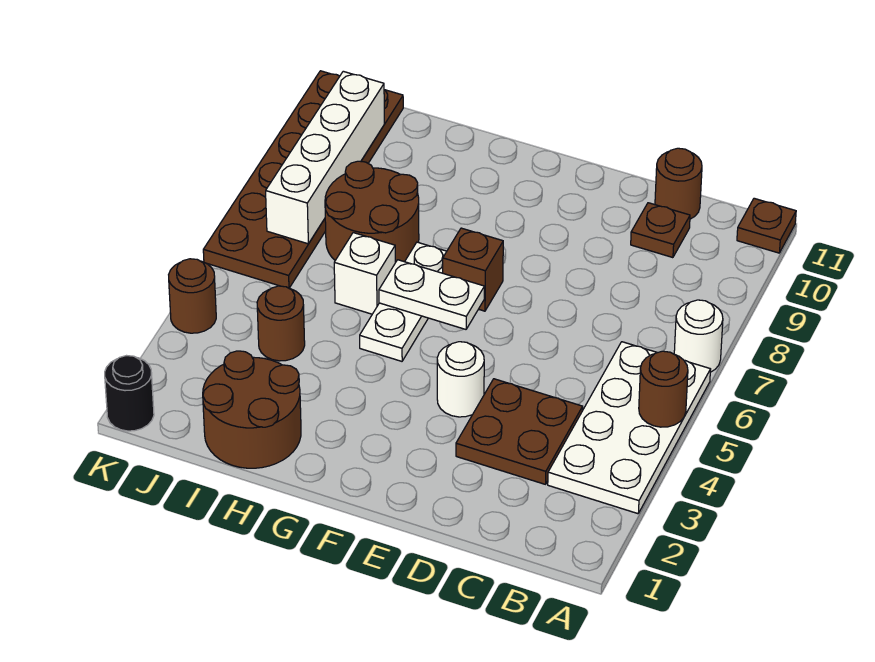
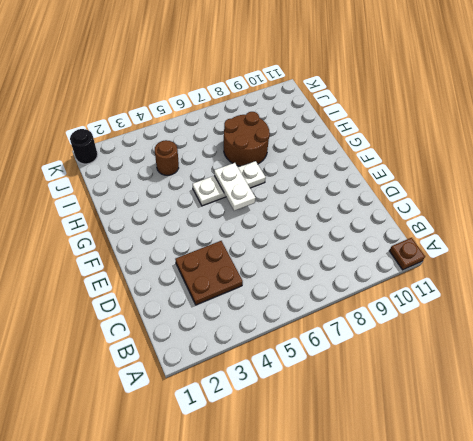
none -> white 2x4 plate [548,342,711,514]
none -> white 1x1 round brick [674,300,723,372]
none -> brown 1x1 plate [631,203,690,258]

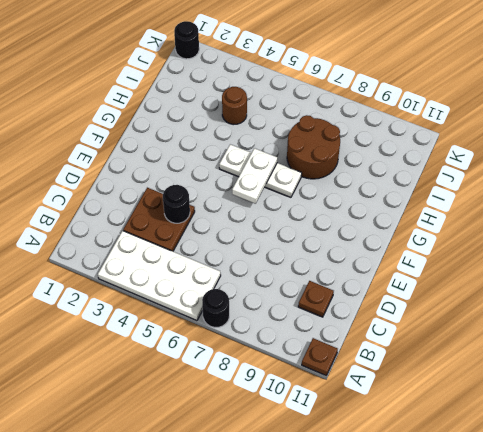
black 1x1 round brick [202,289,229,328] -> white 1x1 round brick [674,300,723,372]
black 1x1 round brick [163,185,190,223] -> none
none -> brown 1x1 round brick [655,148,702,219]
none -> white 1x1 round brick [437,342,484,417]
none -> brown 1x1 brick [443,228,503,311]

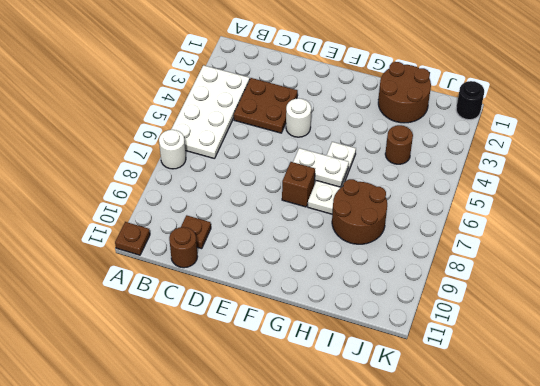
none -> white 1x1 brick [334,233,395,314]
none -> brown 2x6 plate [203,71,403,288]
none -> brown 1x1 round brick [169,259,216,333]

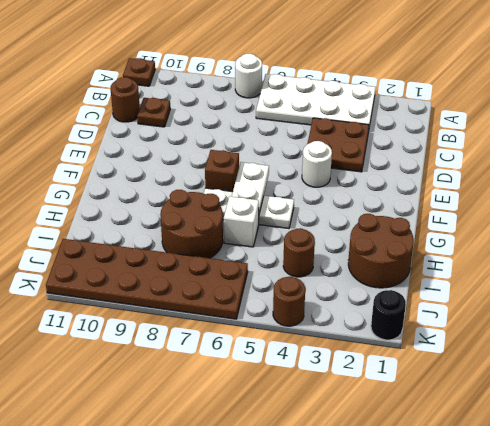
none -> brown 1x1 round brick [639,351,688,427]
none -> white 1x4 brick [266,71,384,244]

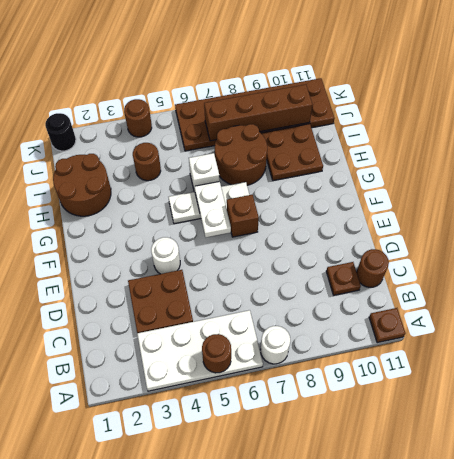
brown 2x2 plate [261,124,323,181] -> none
brown 1x4 brick [204,84,313,141] -> white 1x4 brick [266,71,384,244]

